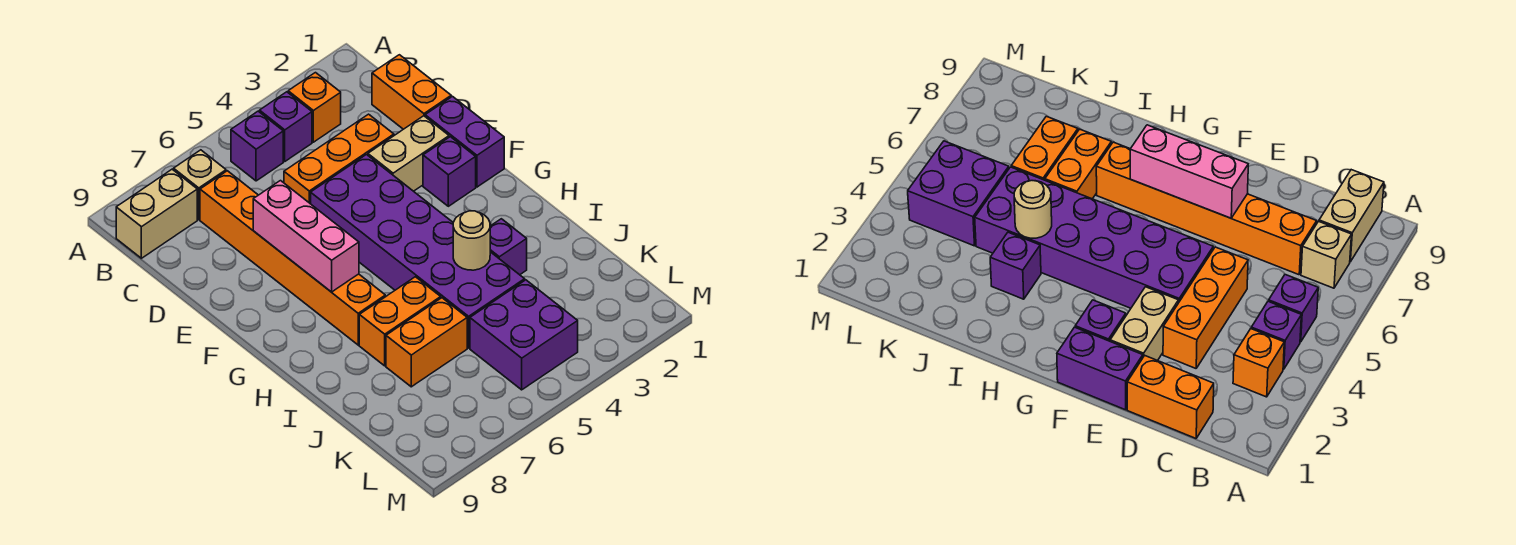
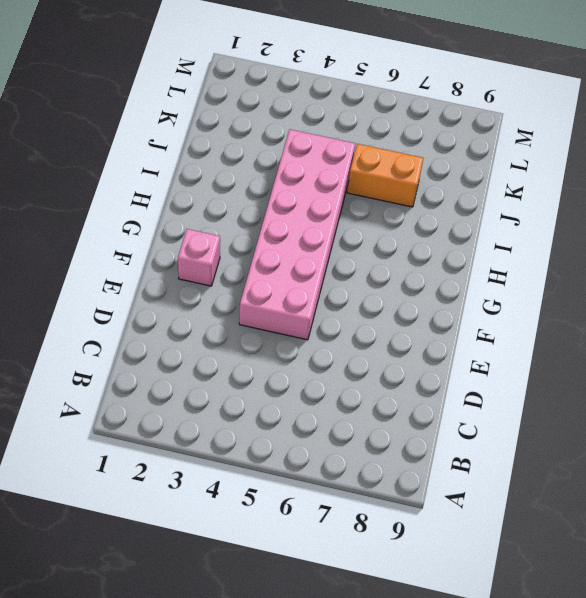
pink 2x6 brick [239,129,355,340] -> purple 2x6 brick [311,155,525,348]
pink 1x1 brick [178,229,220,286] -> purple 1x1 brick [423,137,476,206]
none -> orange 1x1 brick [288,73,341,142]
none -> purple 1x1 brick [260,92,312,161]
none -> purple 1x1 brick [231,111,283,181]

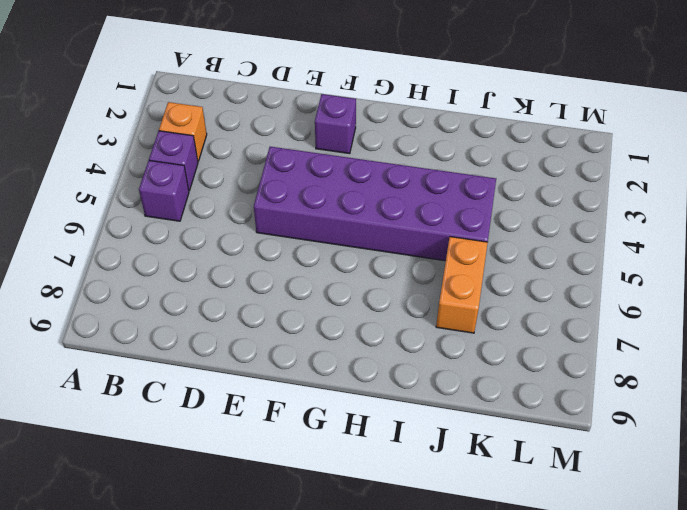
none -> tan 1x1 brick [174,150,226,220]
none -> tan 1x2 brick [116,169,197,258]
none -> orange 1x2 brick [372,55,451,129]

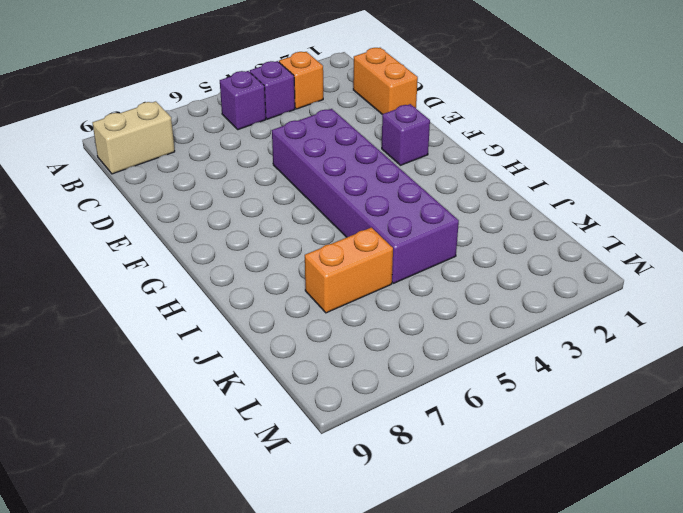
none -> tan 1x1 brick [174,150,226,220]
none -> orange 1x6 brick [200,171,385,345]
none -> orange 1x3 brick [284,114,394,204]

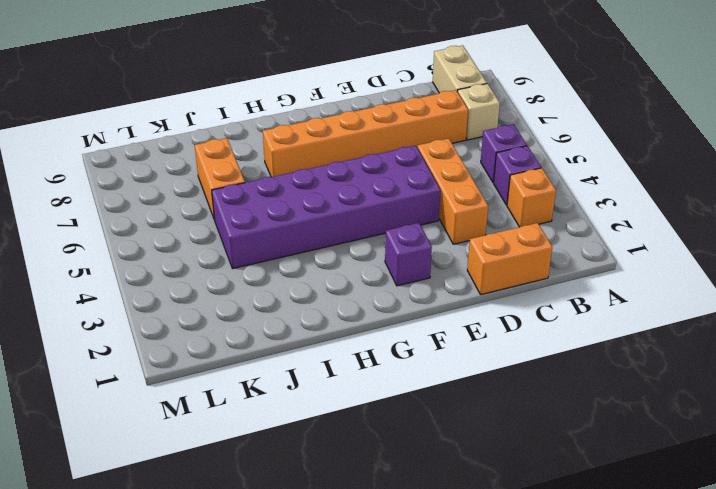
none -> purple 1x2 brick [425,96,504,187]
none -> tan 1x2 brick [368,116,449,191]
none -> purple 1x1 brick [490,219,527,275]

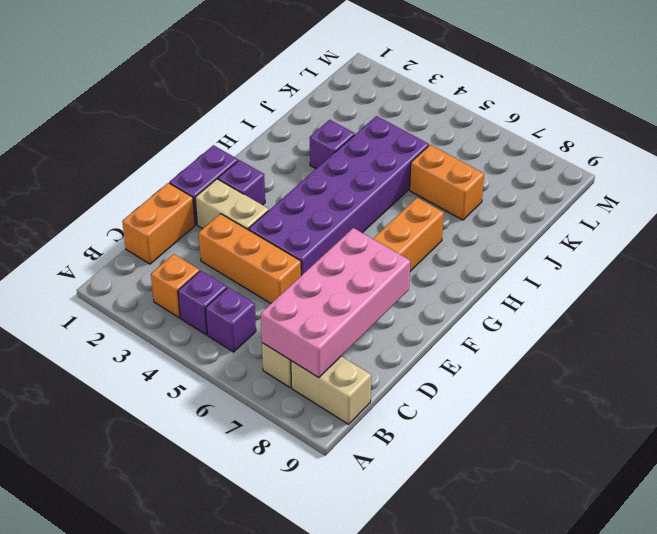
pink 2x4 brick [261,228,410,378] -> pink 1x3 brick [253,181,359,292]
none -> orange 1x2 brick [359,277,441,366]
none -> purple 2x2 brick [470,280,578,390]
none -> tan 1x1 round brick [453,211,490,270]

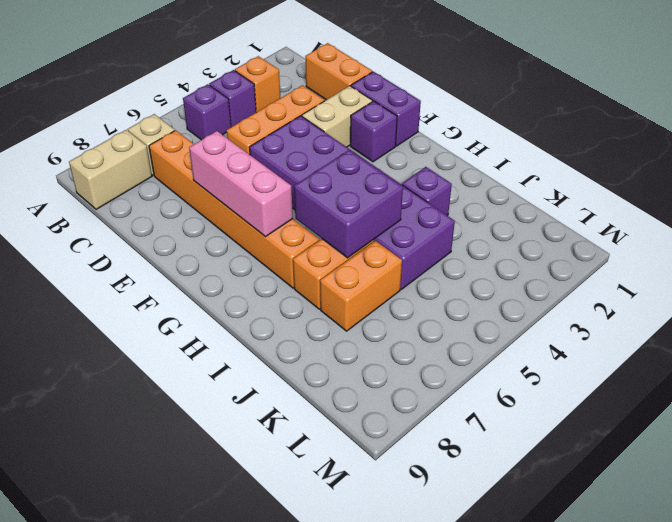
purple 2x2 brick [294,150,403,258] -> purple 2x2 brick moved to [470,280,578,390]
none -> tan 1x1 round brick [453,211,490,270]

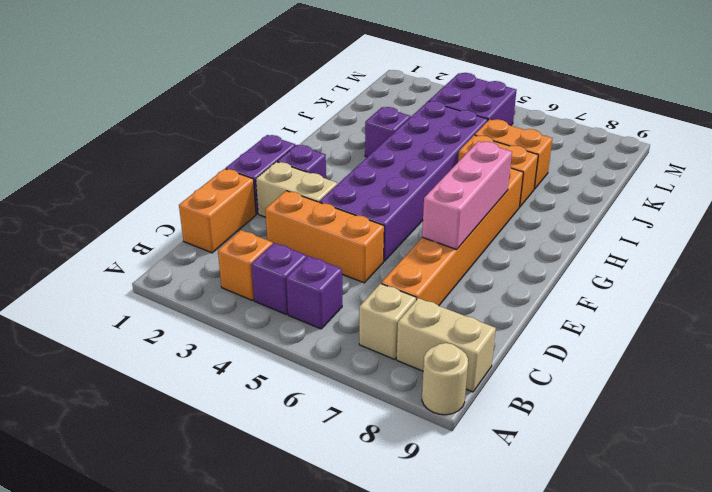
tan 1x1 round brick [422,343,468,415] -> tan 1x1 round brick moved to [453,211,490,270]

